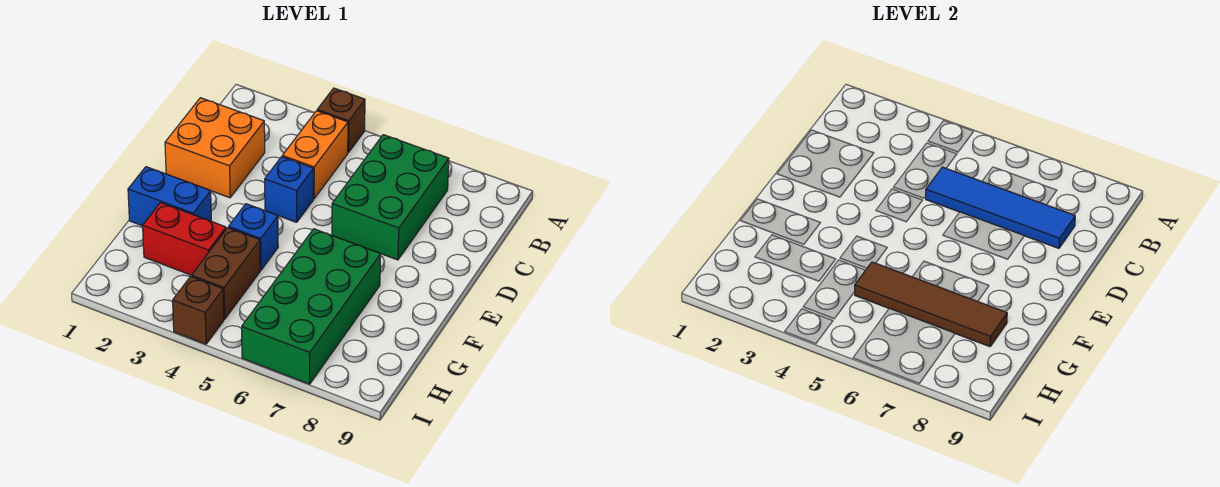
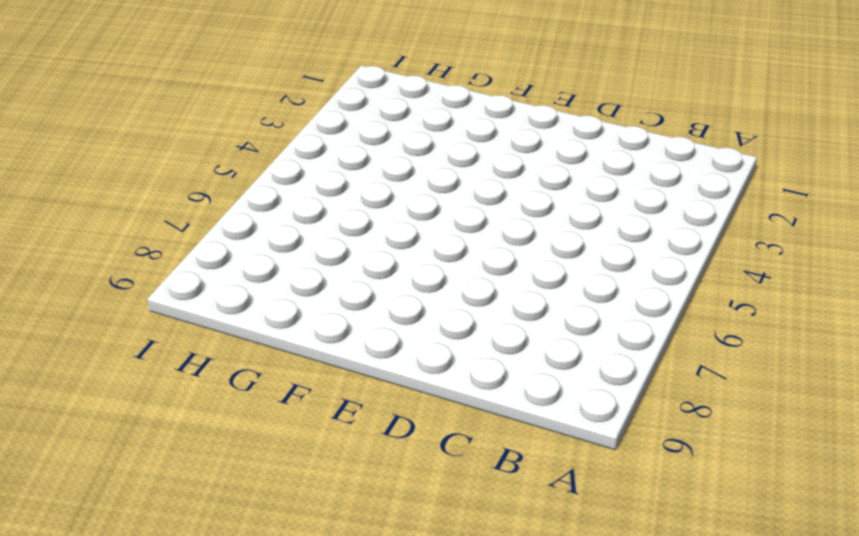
none -> brown 1x1 brick [317,88,365,153]
none -> orange 1x2 brick [282,111,348,199]
none -> green 2x3 brick [332,135,449,260]

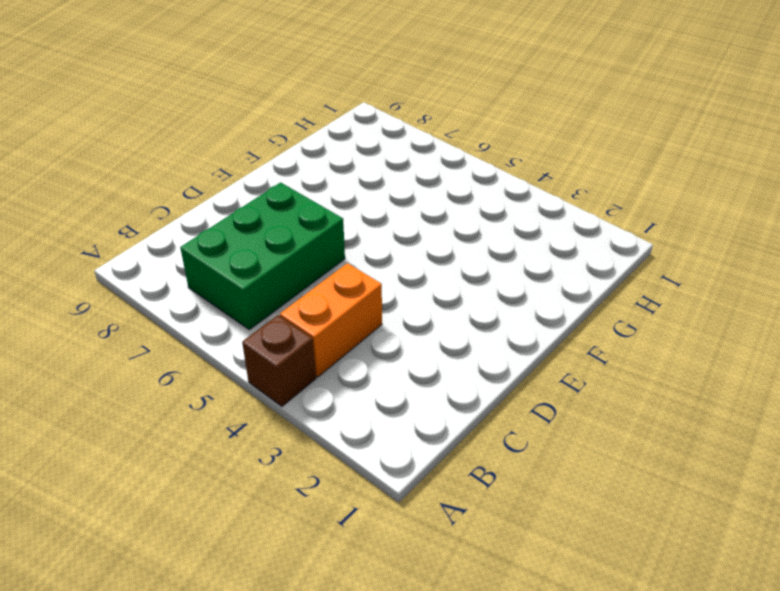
none -> orange 2x2 brick [165,98,265,198]
none -> blue 1x1 brick [265,157,313,222]
none -> blue 1x2 brick [128,167,211,226]

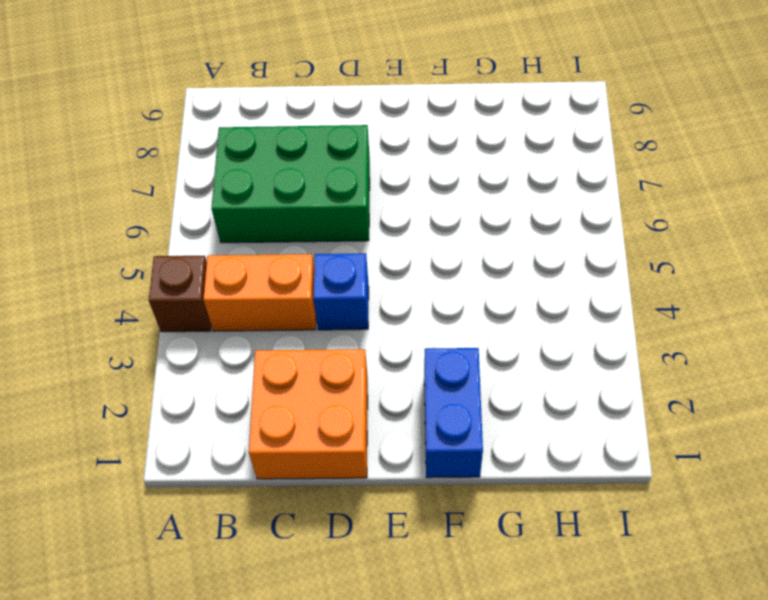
none -> blue 1x1 brick [229,204,278,270]
none -> green 2x4 brick [242,229,381,384]
none -> red 1x2 brick [143,203,226,275]

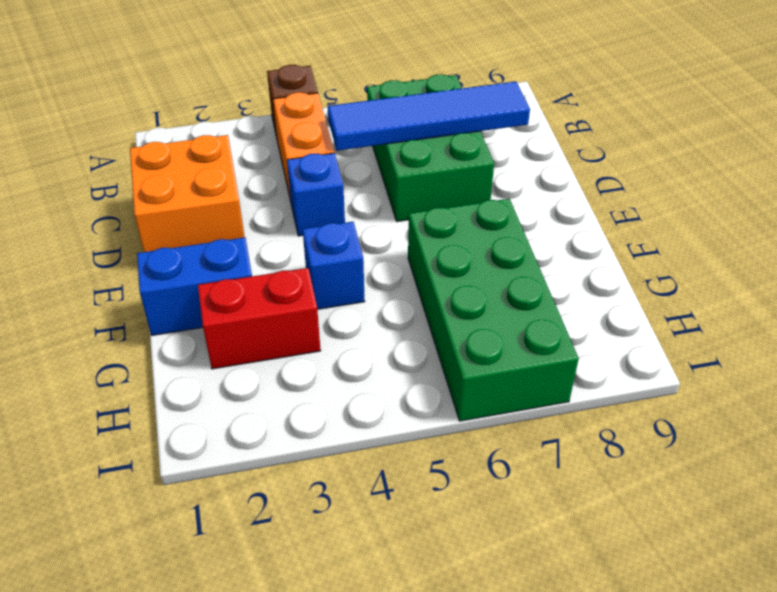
none -> brown 1x2 brick [191,228,260,319]
none -> brown 1x1 brick [173,277,224,344]
none -> brown 1x4 tile [855,262,1007,347]

